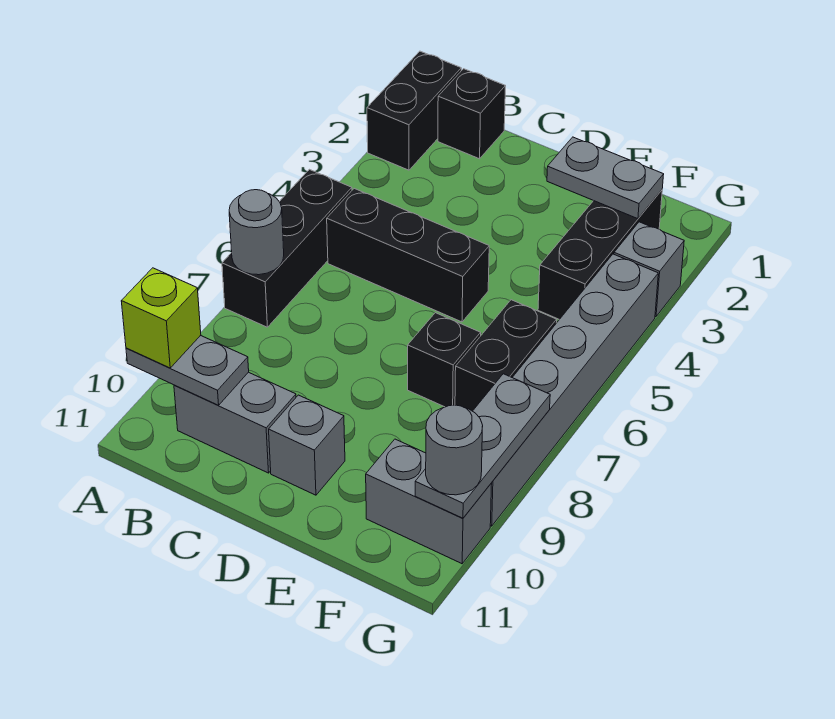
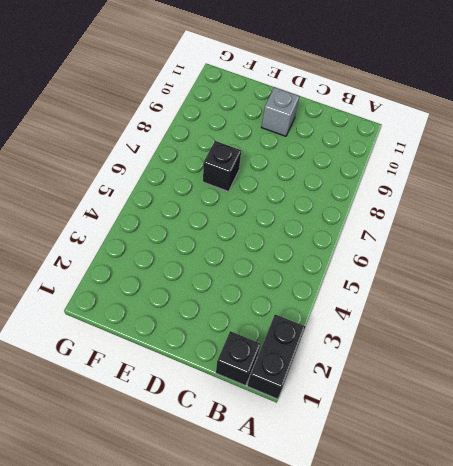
none -> black 1x3 brick [222,169,352,327]
none -> black 1x3 brick [327,189,489,322]
none -> grey 1x2 brick [174,372,296,473]

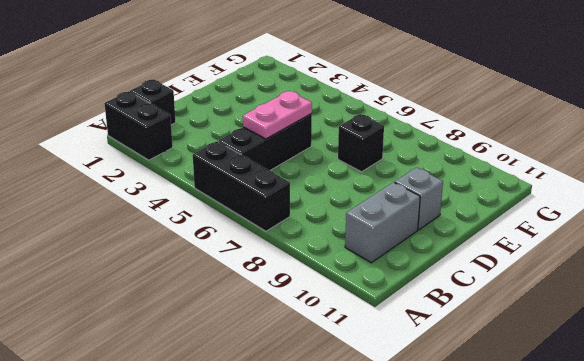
pink 1x2 plate [243,91,312,139] -> none
none -> black 1x3 brick [538,190,662,319]
none -> black 1x2 brick [455,300,557,411]
none -> grey 1x2 brick [366,439,492,564]

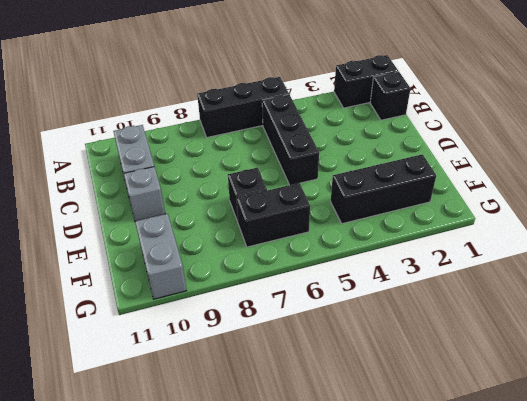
none -> grey 1x1 brick [614,222,684,317]
none -> grey 1x6 brick [490,254,658,526]
none -> grey 1x1 round brick [229,190,284,275]

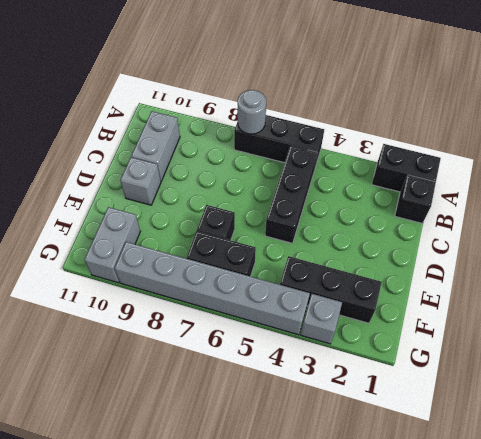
none -> grey 1x2 plate [126,335,249,405]
none -> grey 1x2 plate [547,137,664,219]
none -> grey 1x3 plate [415,374,550,518]

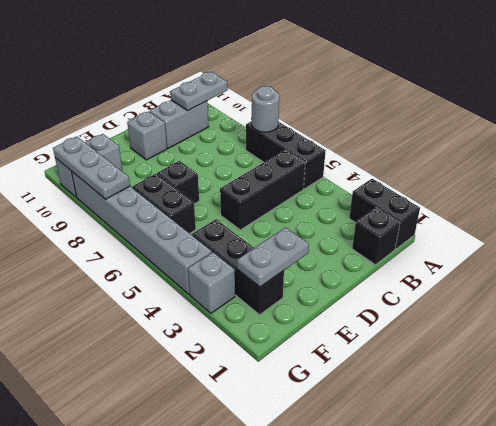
none -> lime 1x1 brick [121,268,201,368]
none -> grey 1x1 round brick [426,405,483,495]

